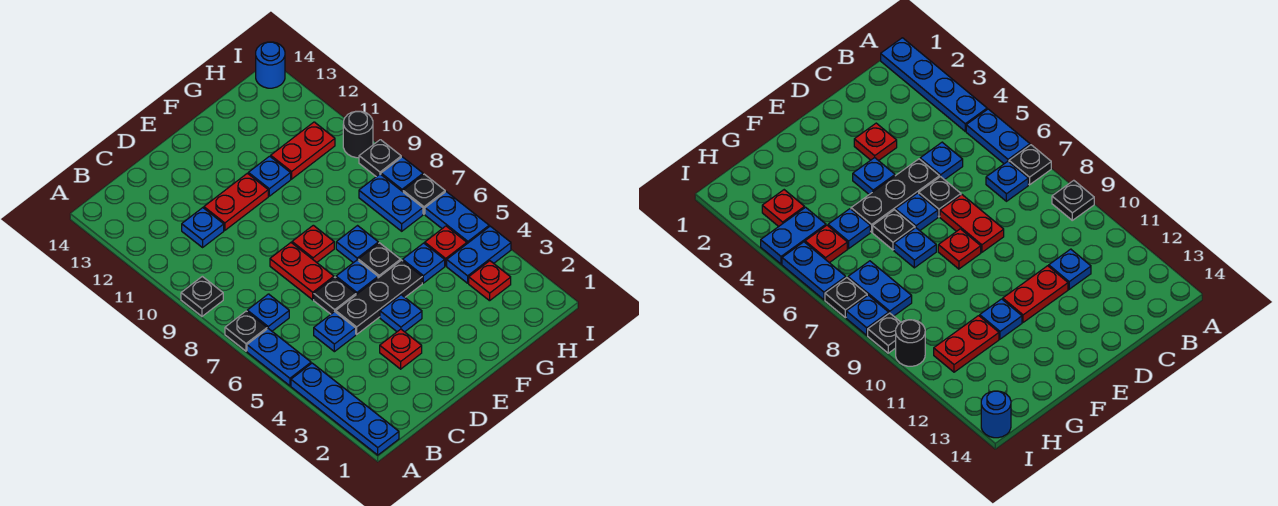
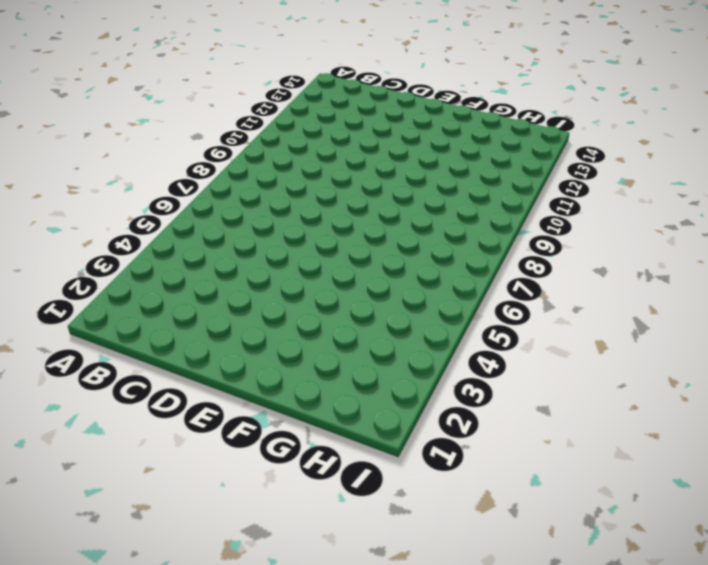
none -> blue 1x4 plate [291,363,399,455]
none -> blue 1x2 plate [247,329,311,386]
none -> black 1x1 plate [225,311,267,351]
none -> black 1x1 plate [181,276,223,316]

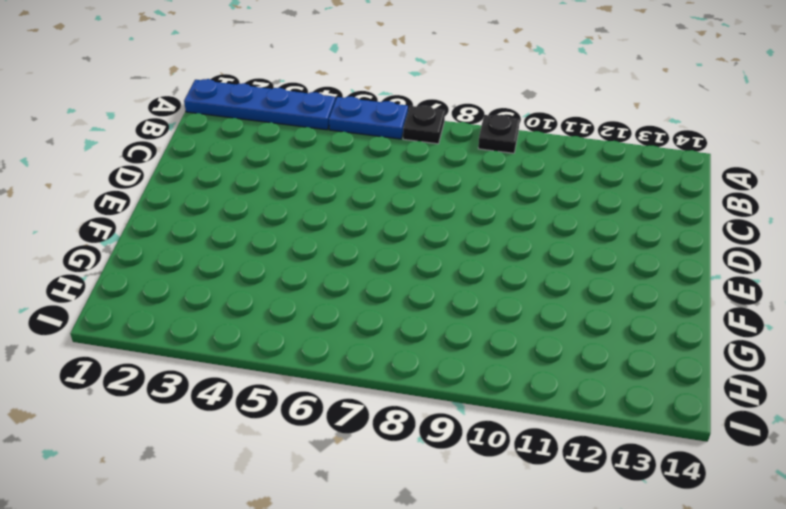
none -> blue 1x1 plate [247,294,289,331]
none -> blue 1x1 plate [314,312,356,352]
none -> blue 1x1 plate [182,208,224,247]
none -> red 1x1 plate [380,329,422,369]

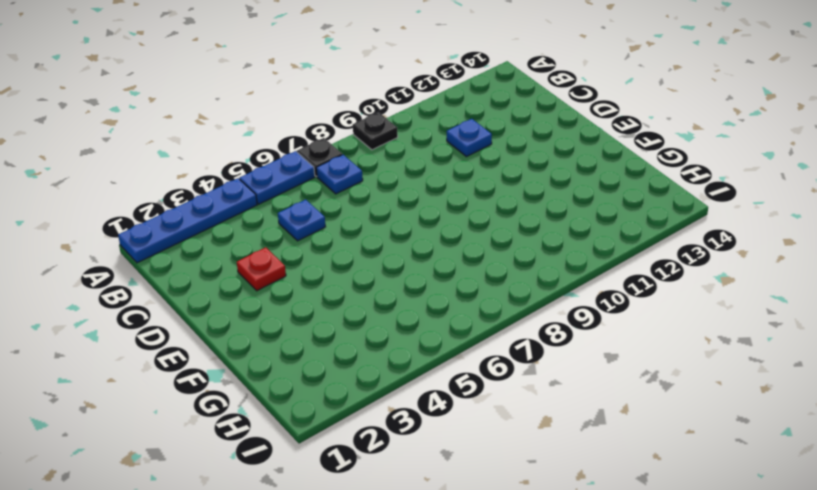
none -> black 1x3 plate [336,260,422,334]
none -> black 1x1 plate [314,277,356,314]
none -> red 1x2 plate [270,243,334,300]
none -> red 1x2 plate [204,173,268,230]

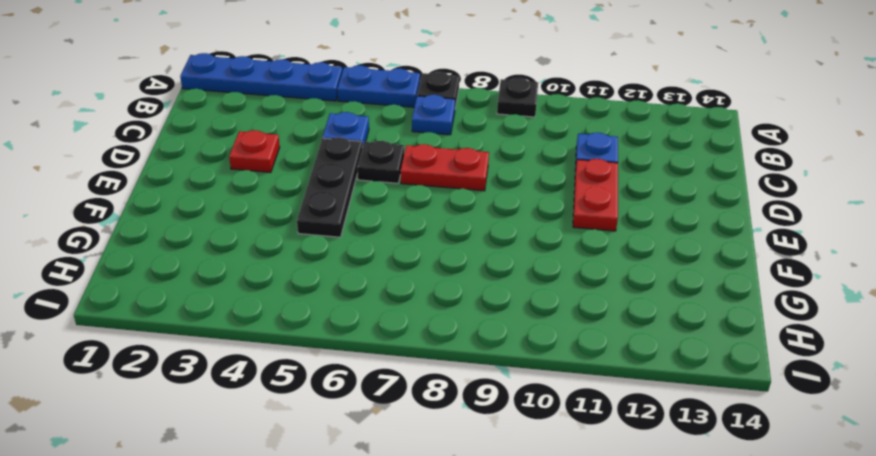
none -> blue 1x1 plate [380,295,422,332]
none -> blue 1x1 plate [336,260,378,295]
none -> red 1x1 plate [292,225,334,262]
none -> black 1x1 plate [358,243,400,278]

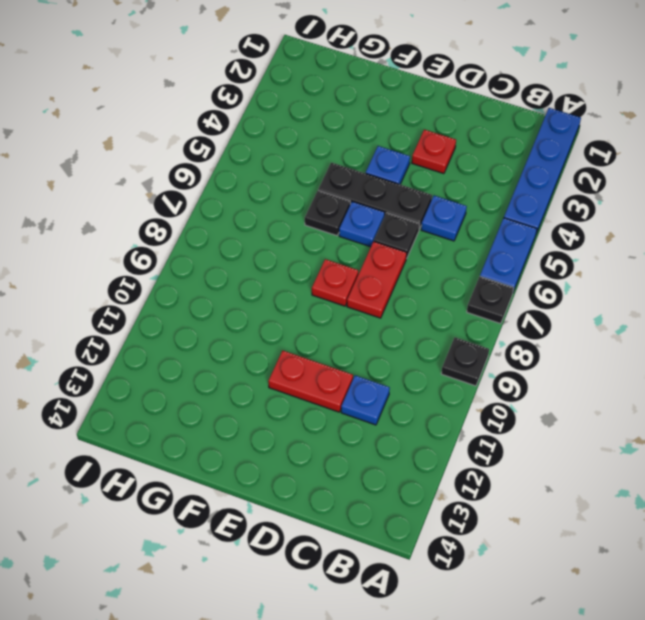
none -> blue 1x1 plate [247,294,289,331]
none -> blue 1x1 plate [336,226,378,263]
none -> blue 1x1 plate [248,156,291,196]
none -> blue 1x1 plate [403,243,445,283]

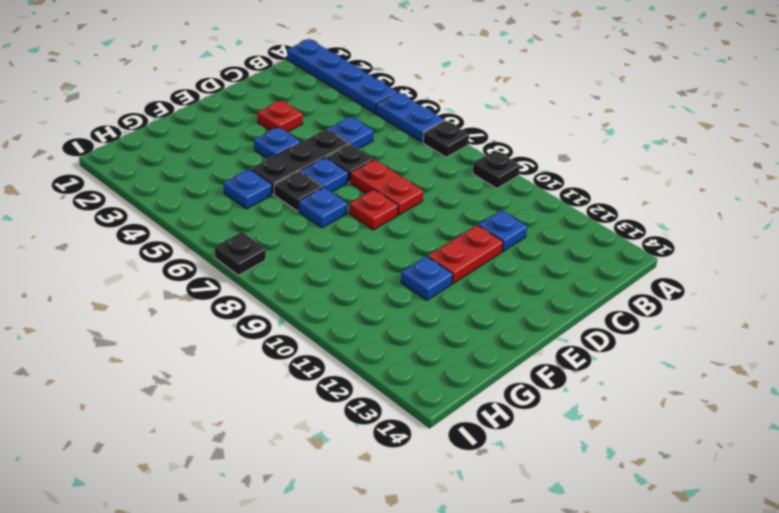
none -> blue 1x1 plate [247,294,289,331]
none -> red 1x2 plate [271,122,335,179]
none -> red 1x1 plate [469,261,511,301]
none -> blue 1x2 plate [447,226,511,283]

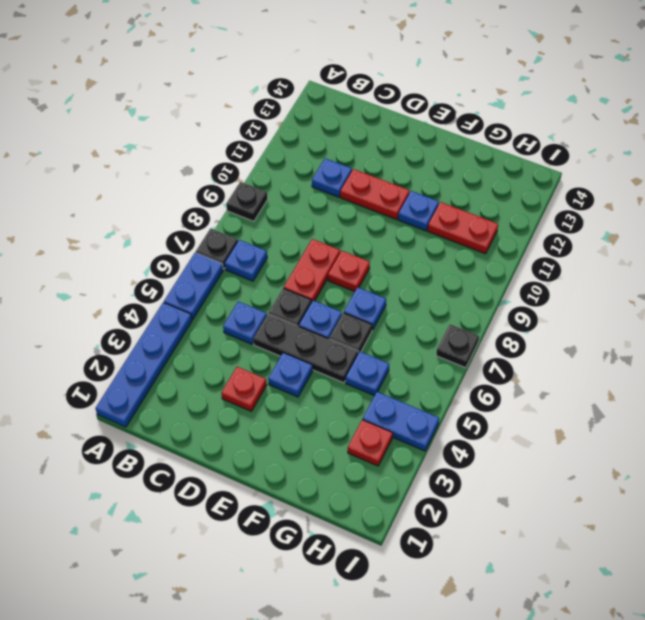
none -> red 1x1 plate [425,226,467,266]
none -> blue 1x2 plate [359,174,423,231]
none -> blue 1x2 plate [425,192,489,244]
none -> blue 1x1 plate [381,157,423,192]

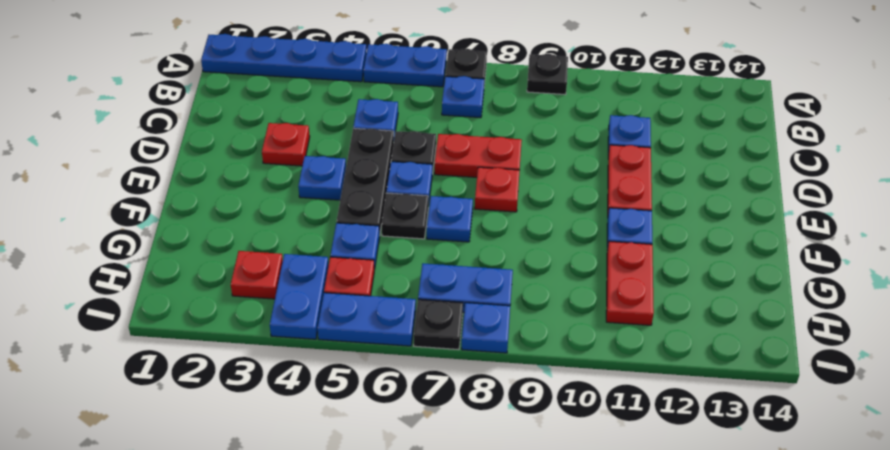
none -> black 1x1 plate [359,140,401,177]
none -> black 1x1 round brick [343,111,373,158]
none -> blue 1x1 round brick [256,42,285,88]

